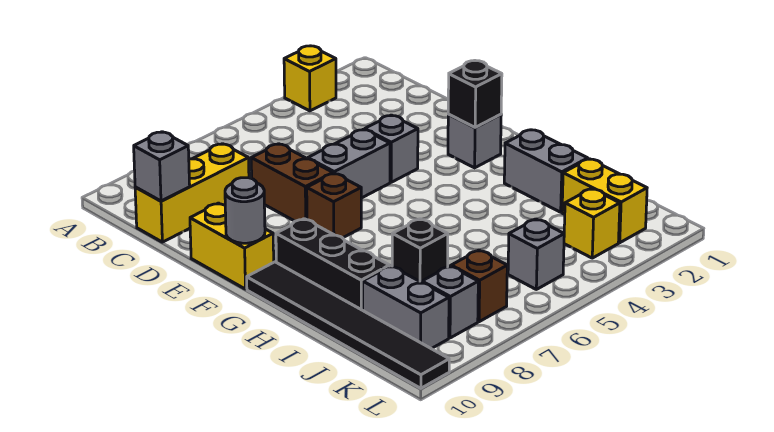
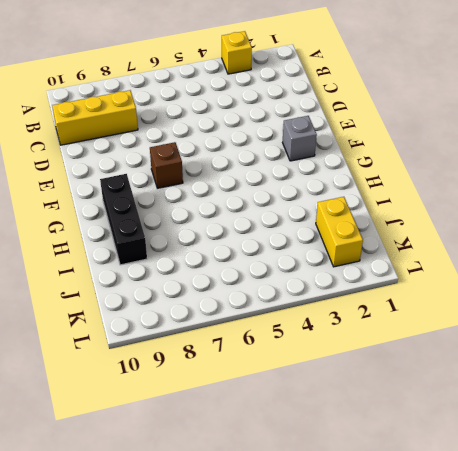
none -> brown 1x2 brick [251,144,333,221]
none -> grey 1x1 brick [365,115,418,182]
none -> grey 1x2 brick [308,129,390,198]

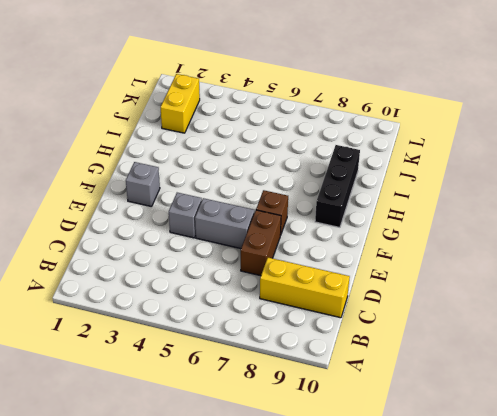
none -> yellow 1x1 brick [284,46,336,111]
none -> yellow 1x2 brick [190,203,274,289]
none -> black 1x6 tile [247,262,449,388]

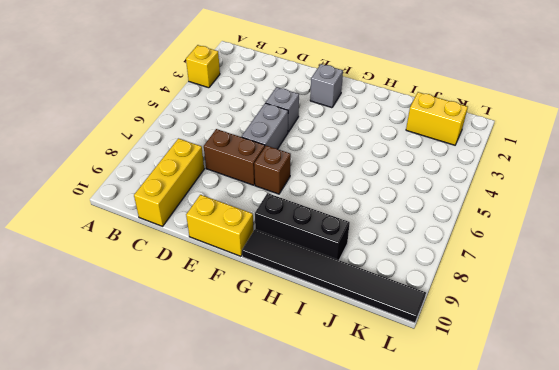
none -> grey 1x2 brick [504,130,588,212]
none -> black 1x1 brick [392,219,448,282]
none -> grey 1x2 brick [363,266,449,349]

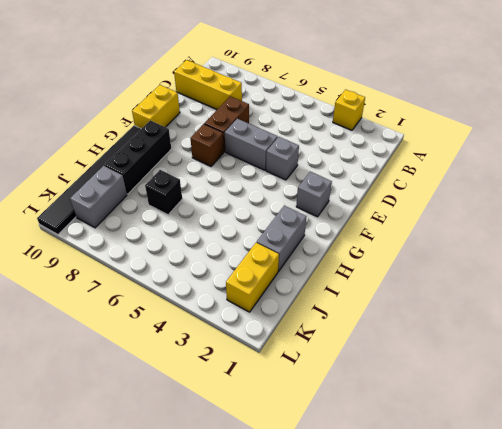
none -> yellow 1x1 brick [564,189,620,258]
none -> grey 1x1 brick [508,219,564,289]
none -> brown 1x1 brick [451,250,507,322]

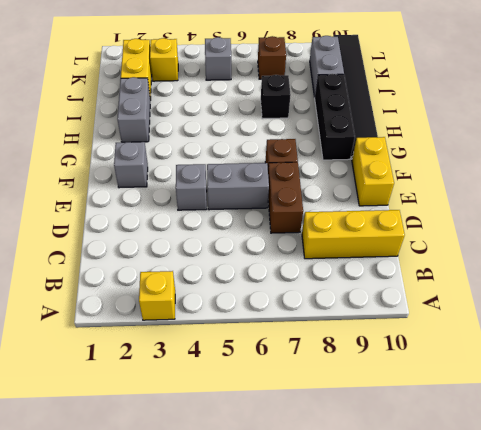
none -> grey 1x1 brick [422,266,478,338]
none -> grey 1x1 brick [134,132,190,201]
none -> black 1x1 brick [448,61,502,127]

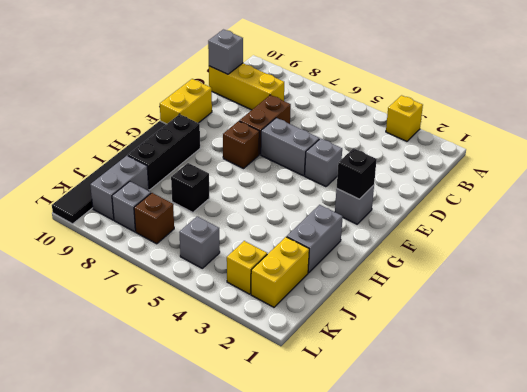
none -> grey 1x1 round brick [225,178,265,243]

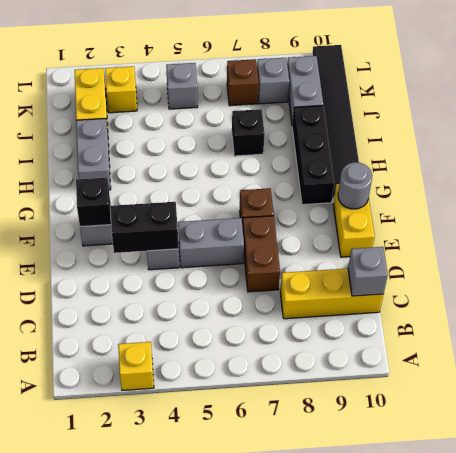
black 1x2 brick [110,202,178,253] -> none

